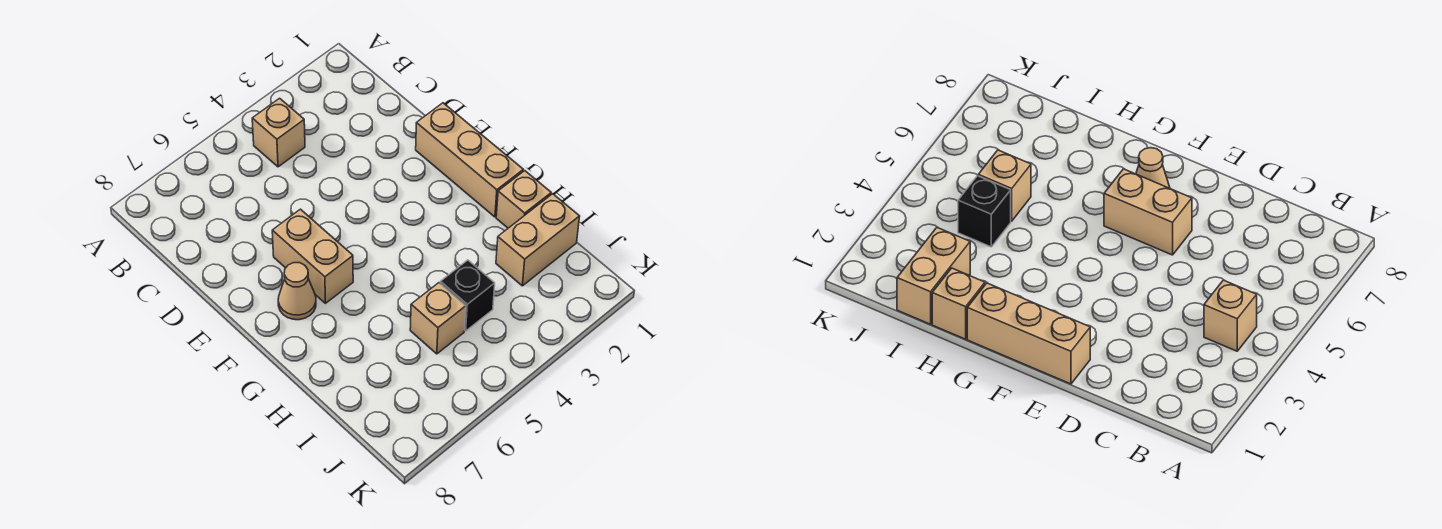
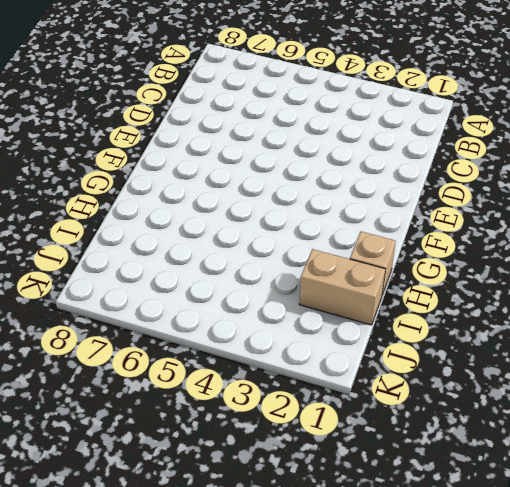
none -> tan 1x1 brick [252,98,305,167]
none -> tan 1x3 brick [416,103,523,217]

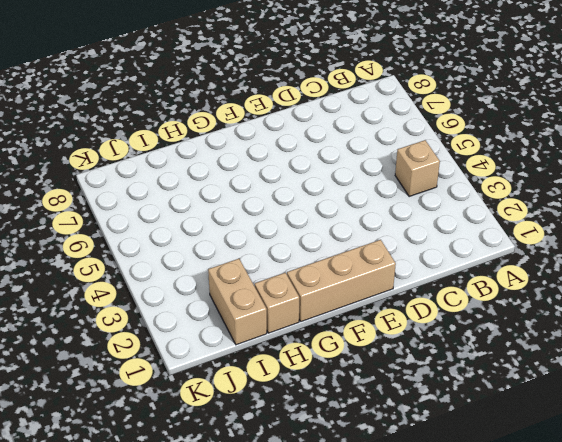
none -> tan 1x2 brick [272,209,353,303]
none -> tan 1x1 cone [278,263,316,320]

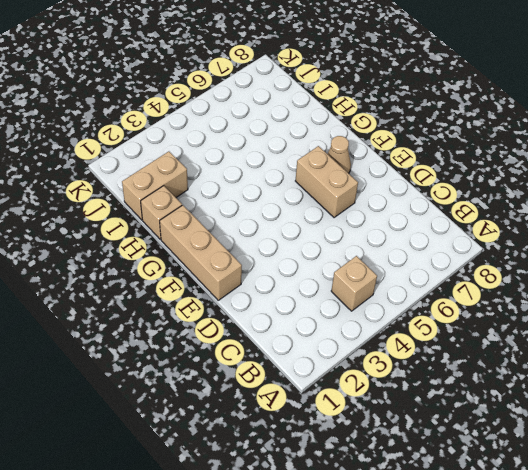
none -> black 1x1 brick [440,260,495,331]
none -> tan 1x1 brick [410,283,466,354]

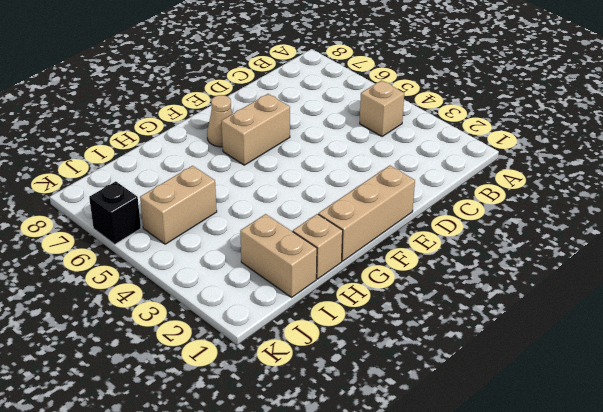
tan 1x2 brick [140,166,217,244] -> tan 1x1 brick [410,283,466,354]
black 1x1 brick [89,181,141,244] -> black 1x1 brick moved to [440,260,495,331]

